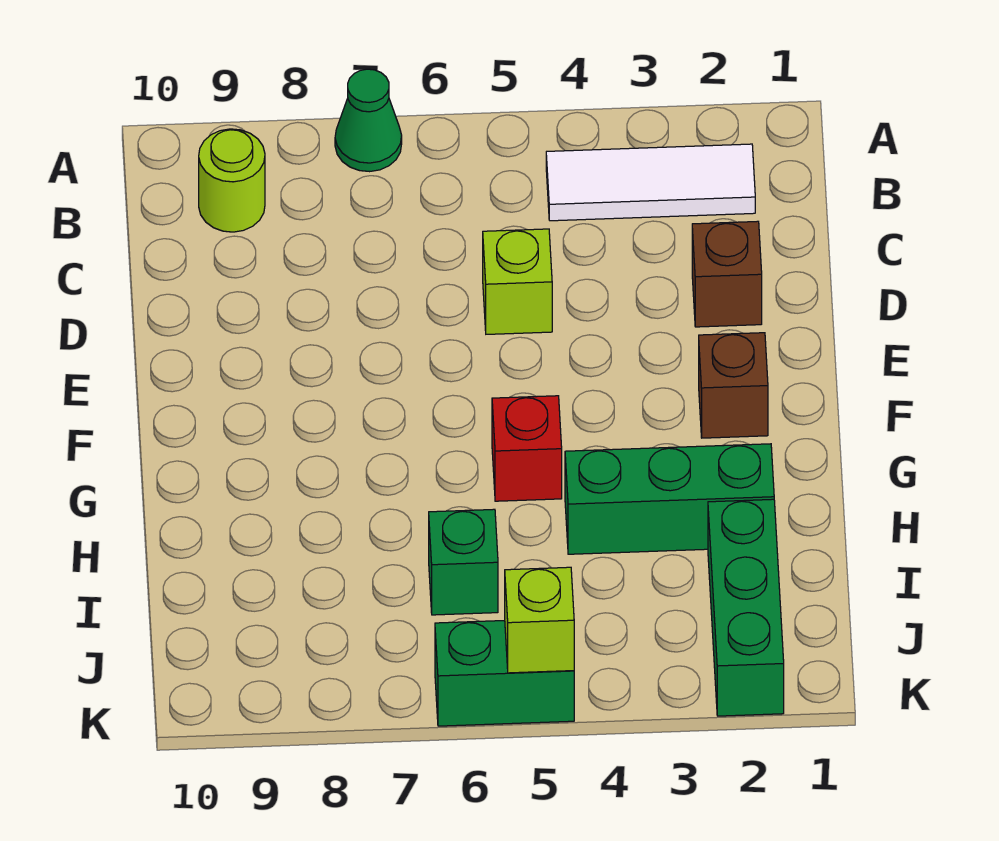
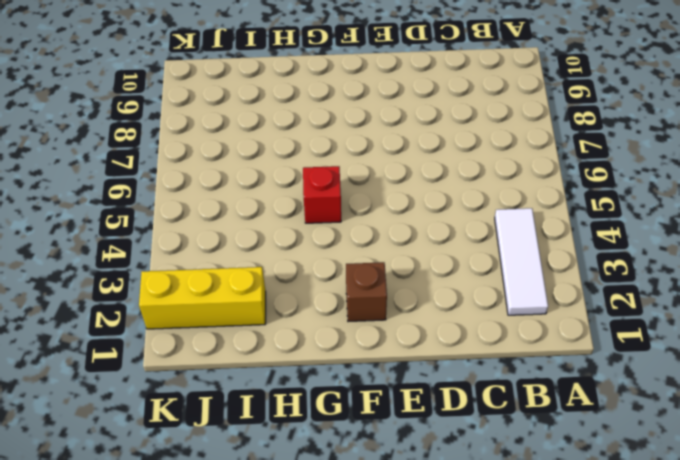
yellow 1x3 brick [139,267,266,329] -> green 1x3 brick [708,499,784,716]
none -> green 1x1 cone [335,69,402,172]
none -> lime 1x1 round brick [199,129,265,232]
none -> brown 1x1 brick [692,221,762,327]

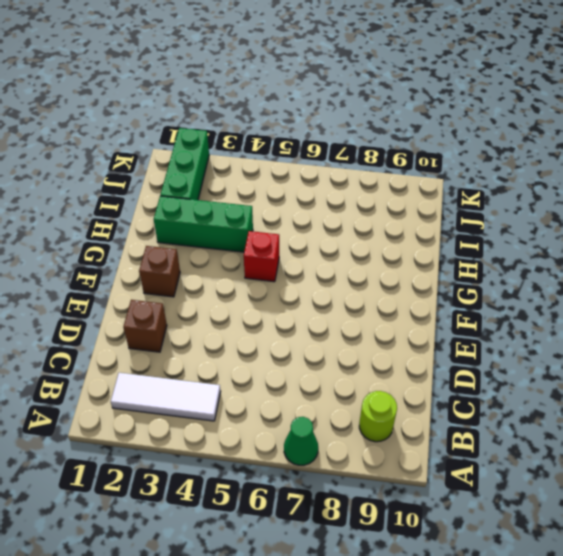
none -> lime 1x1 brick [483,229,552,334]
none -> green 1x1 brick [429,509,498,615]
none -> green 1x2 brick [435,620,574,726]

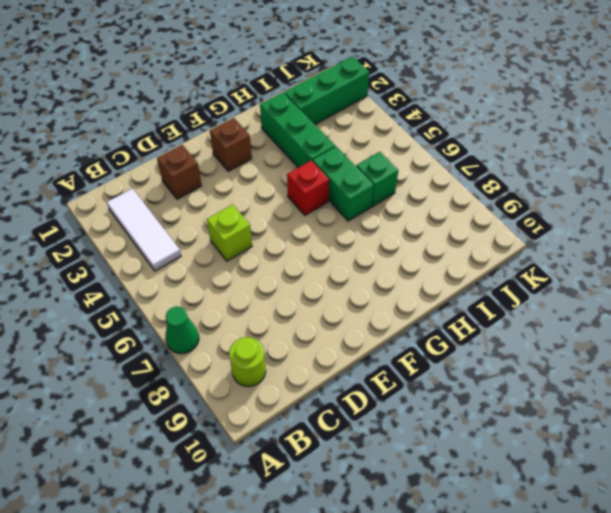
green 1x2 brick [313,147,374,221] -> green 1x2 brick moved to [435,620,574,726]
none -> lime 1x1 brick [505,567,574,673]

